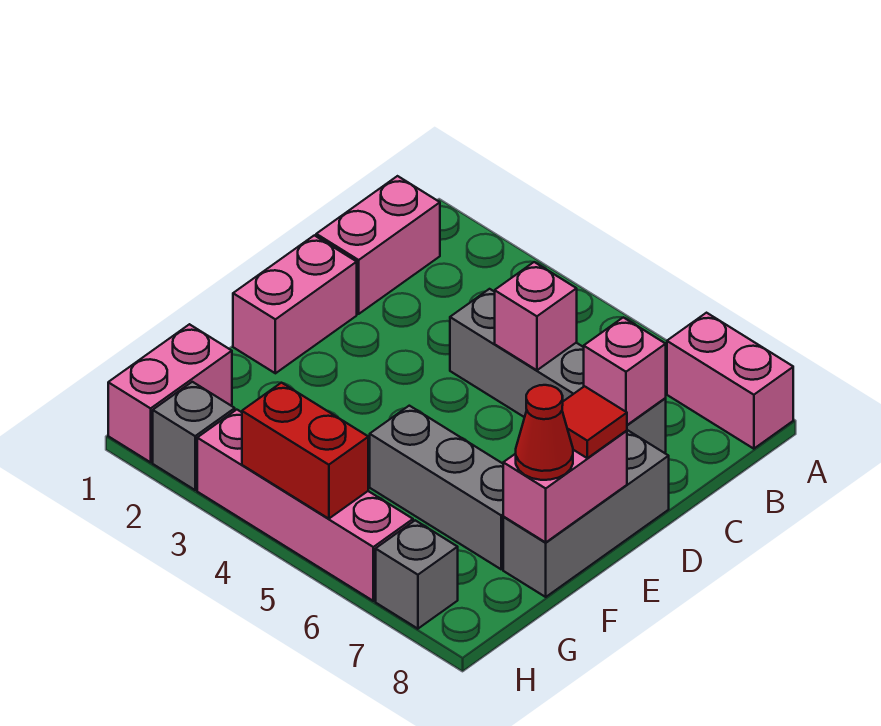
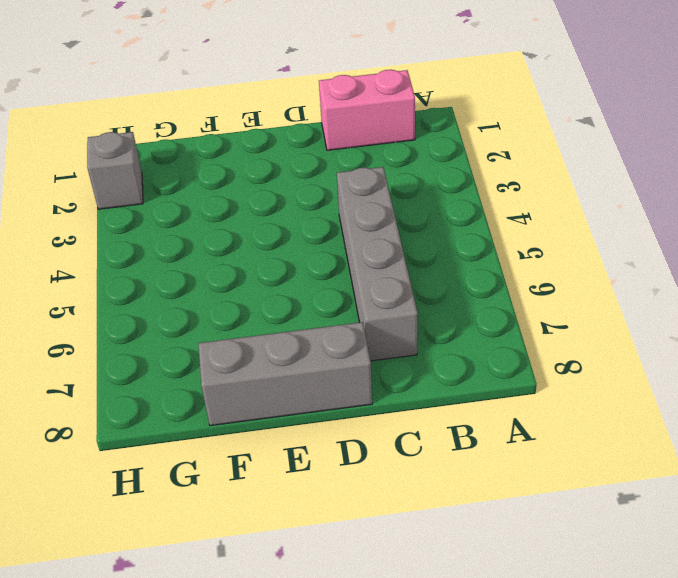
none -> pink 1x2 brick [667,313,793,449]
none -> pink 1x2 brick [233,235,357,373]
none -> grey 1x3 brick [370,406,504,569]

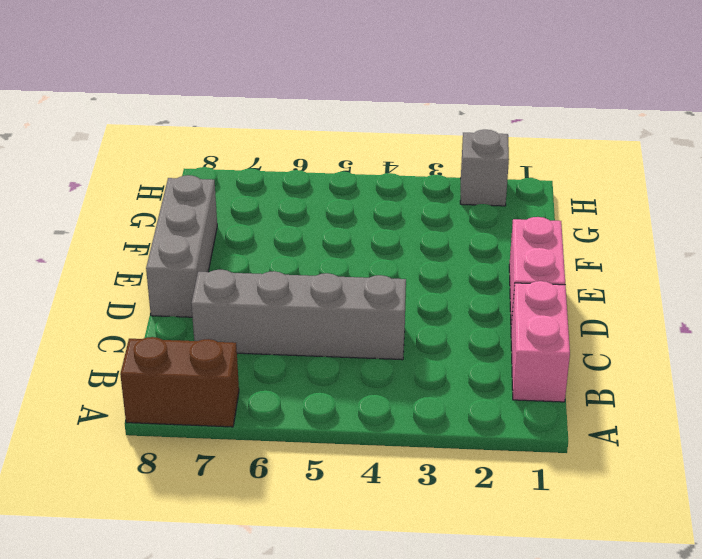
brown 1x2 brick [120,337,239,427] -> pink 1x2 brick [667,313,793,449]
none -> grey 1x3 brick [370,406,504,569]
none -> pink 1x2 brick [108,324,232,462]
none -> pink 1x4 brick [197,410,413,601]

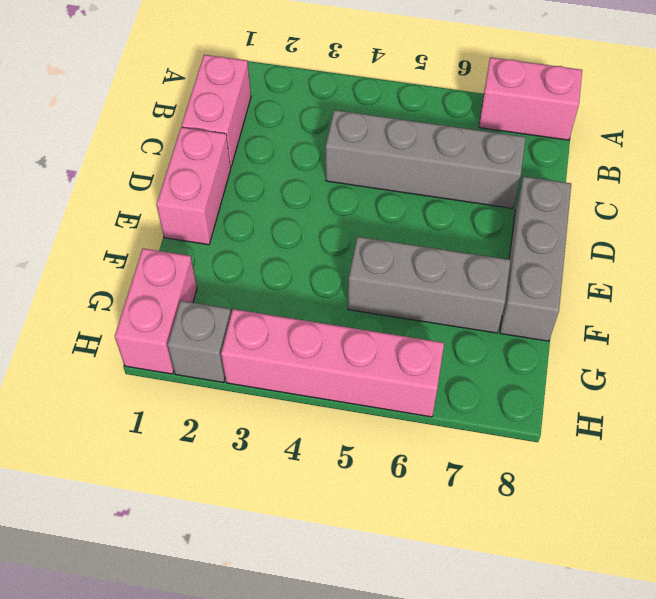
none -> grey 1x1 brick [376,520,458,629]
none -> pink 1x1 brick [495,262,577,370]
none -> pink 1x1 brick [584,317,666,425]

